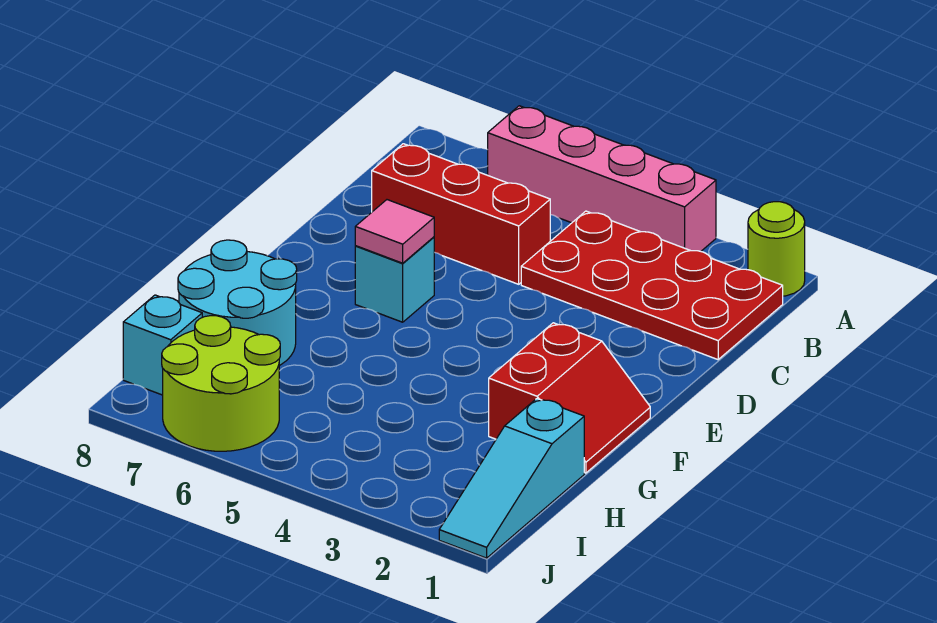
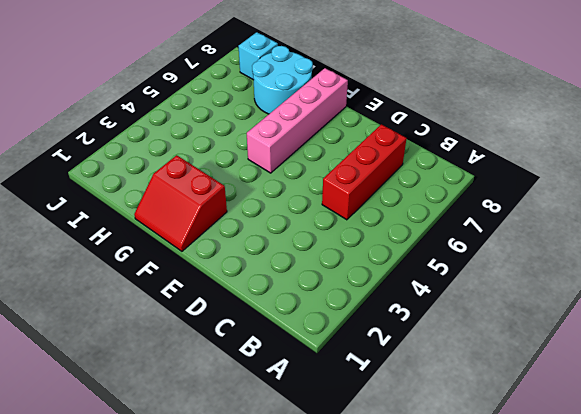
pink 1x4 brick [247,68,348,173] -> pink 1x4 brick moved to [488,106,716,251]
none -> lime 1x1 round brick [748,202,805,296]
none -> red 2x4 plate [521,211,783,360]

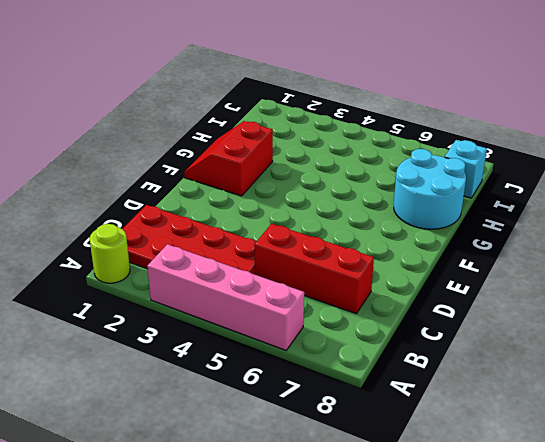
none -> cyan 1x1 brick [355,237,434,322]
none -> cyan 1x3 slope [439,398,584,558]

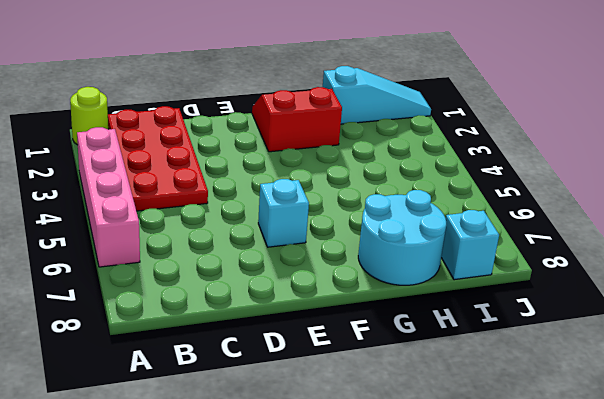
none -> red 1x3 brick [372,144,550,284]
none -> lime 2x2 round brick [162,316,280,451]

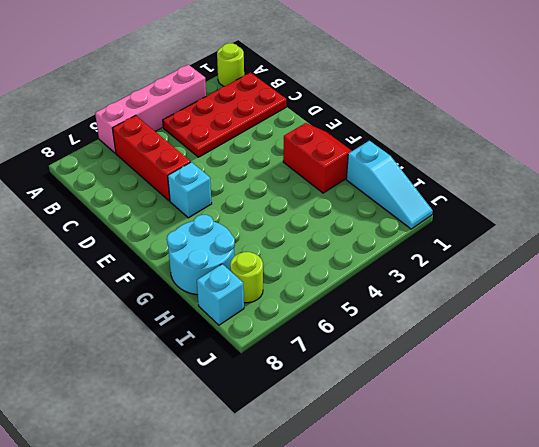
red 1x3 brick [112,115,191,201] -> red 1x3 brick turned to [372,144,550,284]
lime 1x1 round brick [230,252,263,303] -> lime 2x2 round brick [162,316,280,451]
none -> pink 1x1 tile [355,200,434,263]

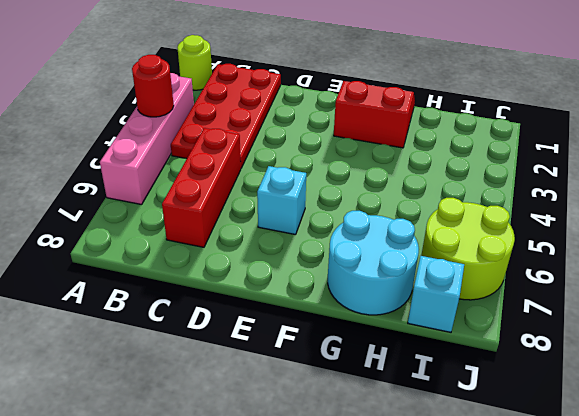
red 1x1 round brick [132,55,174,117] -> none
none -> cyan 1x3 slope [439,398,584,558]
none -> pink 1x1 tile [355,200,434,263]

